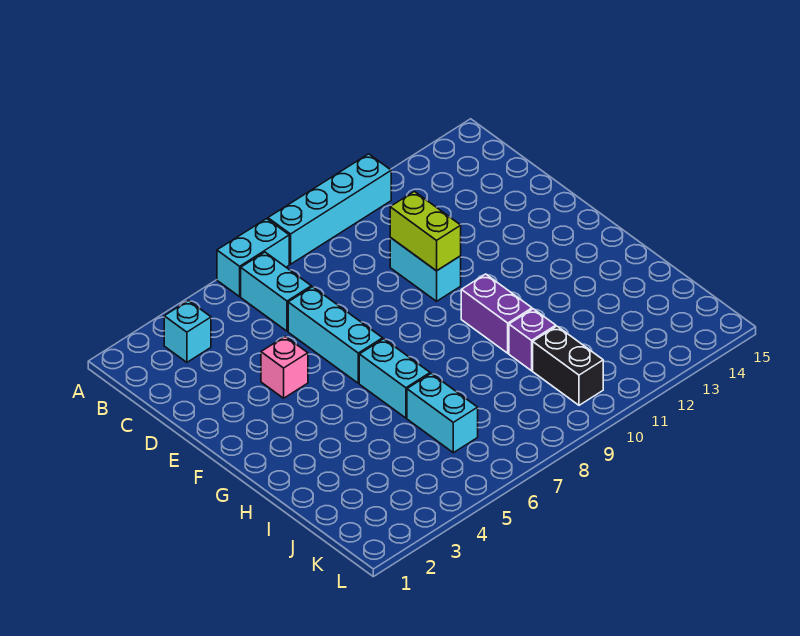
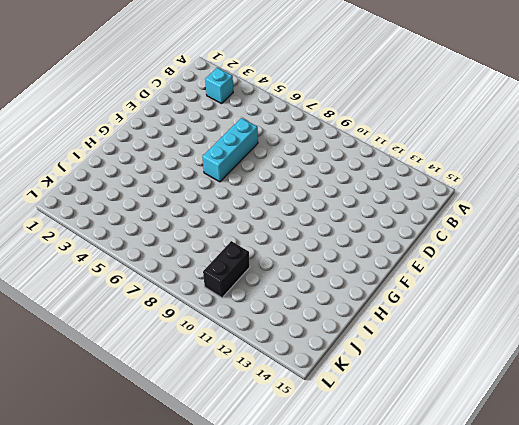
none -> cyan 1x2 brick [217,219,289,297]
none -> cyan 1x4 brick [268,154,391,264]
none -> cyan 1x2 brick [241,252,311,331]

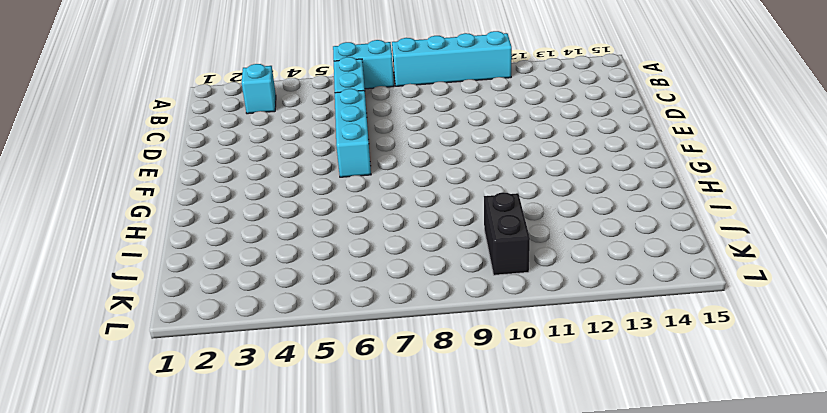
none -> cyan 1x2 brick [390,238,461,301]
none -> pink 1x1 brick [261,336,308,398]
none -> cyan 1x2 brick [359,339,430,418]

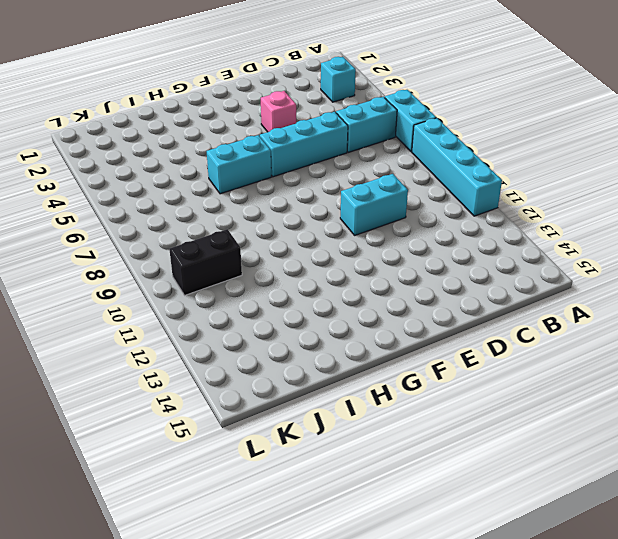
none -> purple 1x2 brick [461,274,532,353]
none -> cyan 1x2 brick [407,374,478,453]
none -> purple 1x1 brick [509,309,556,371]

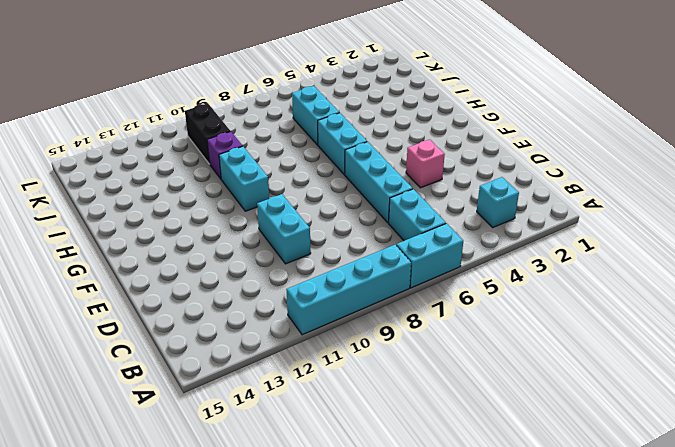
cyan 1x2 brick [219,146,269,211] -> purple 1x2 brick [461,274,532,353]
none -> lime 1x2 brick [390,192,461,271]

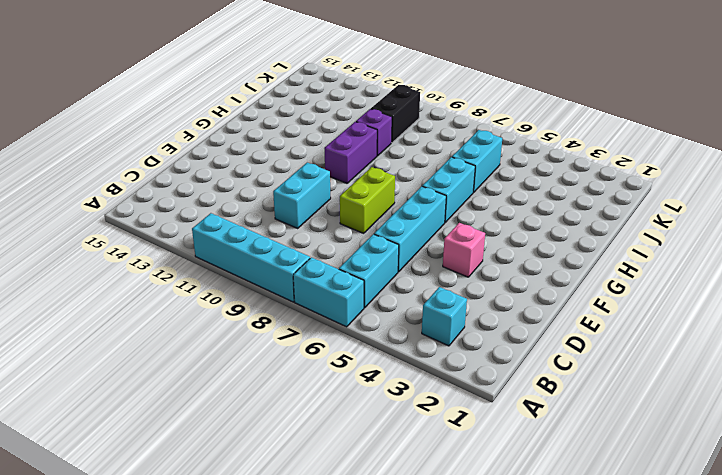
lime 1x2 brick [340,167,395,233] -> lime 1x2 brick moved to [390,192,461,271]

